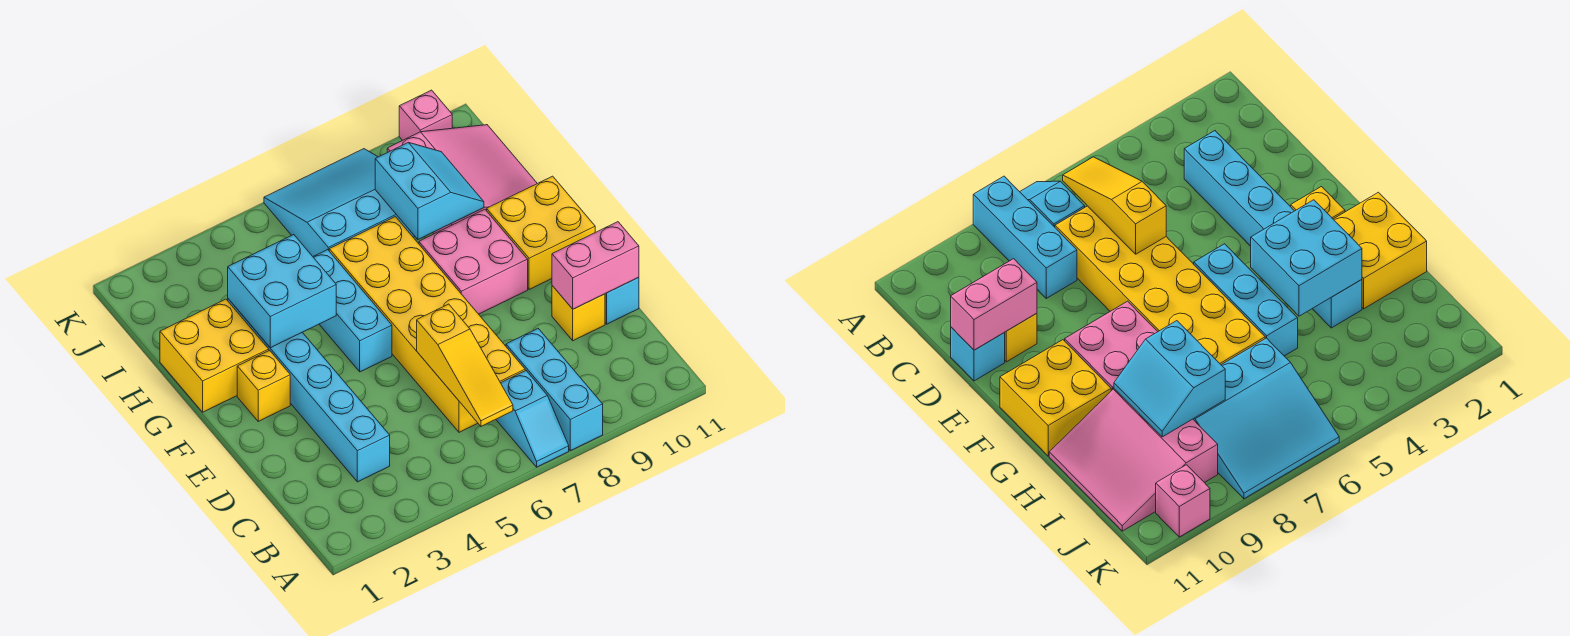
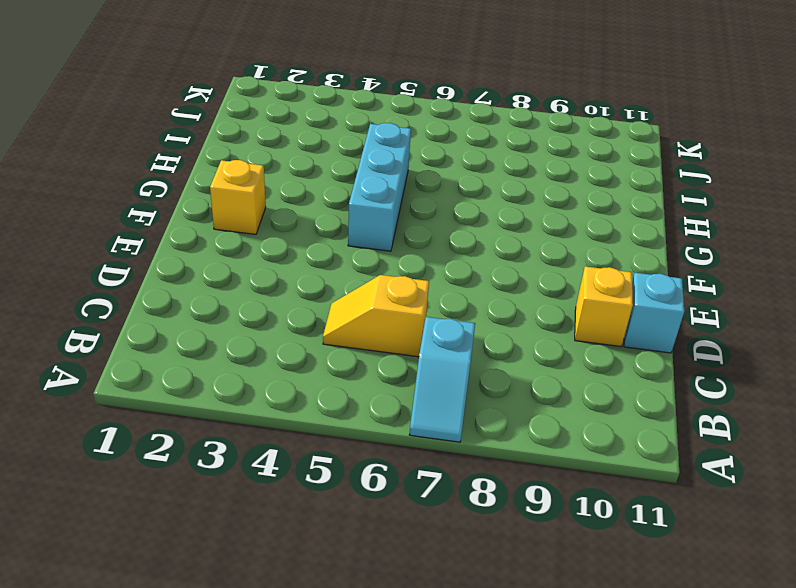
yellow 1x2 slope [323,275,429,357] -> yellow 2x6 brick [329,217,525,432]
none -> cyan 1x3 brick [506,329,603,451]
none -> cyan 1x6 brick [228,299,390,482]
none -> pink 2x2 brick [419,209,528,314]

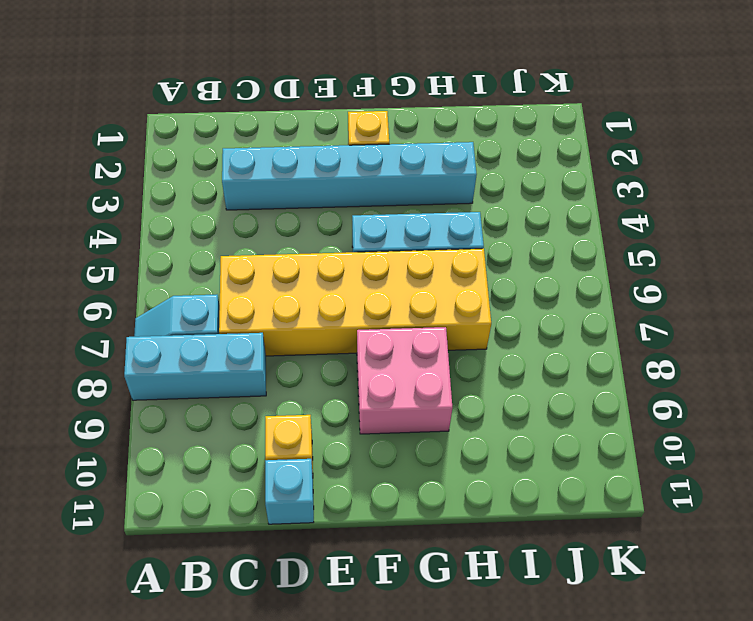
none -> yellow 2x2 brick [487,176,595,289]
none -> yellow 2x2 brick [160,299,269,412]
none -> pink 3x3 slope [387,125,537,234]

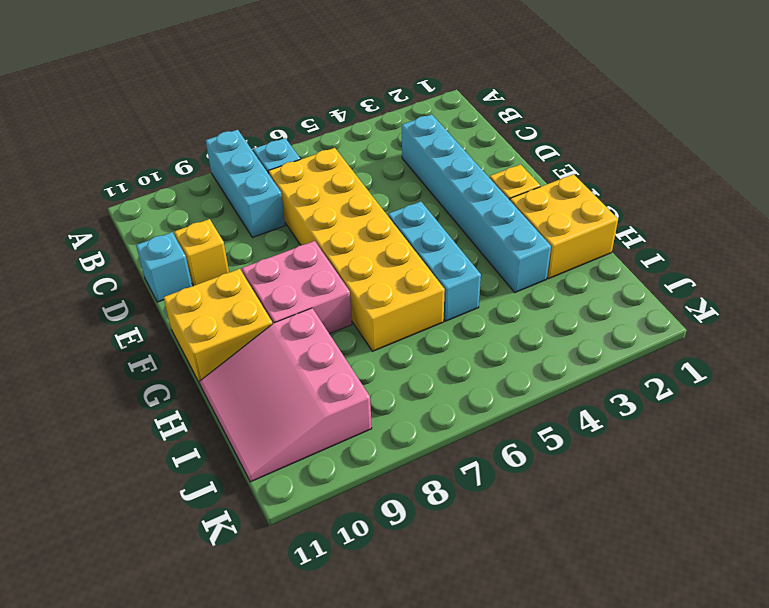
none -> cyan 3x3 slope [264,149,415,256]
none -> pink 1x1 brick [399,90,452,141]
none -> yellow 1x3 slope [417,304,513,426]

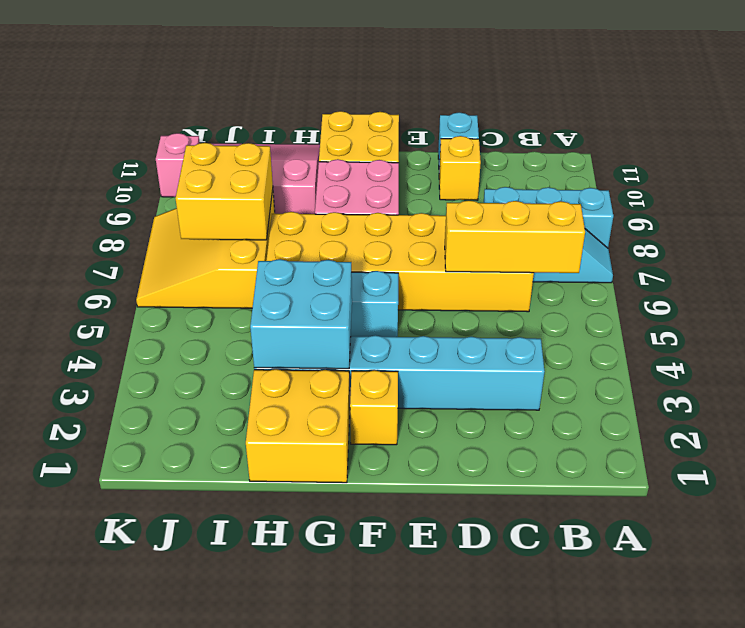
yellow 1x3 brick [445,200,585,273] -> yellow 1x3 slope [417,304,513,426]
yellow 3x3 slope [136,190,275,308] -> cyan 3x3 slope [264,149,415,256]
yellow 2x2 brick [176,143,273,240] -> cyan 2x2 slope [375,143,484,239]
none -> pink 1x2 brick [552,222,639,309]

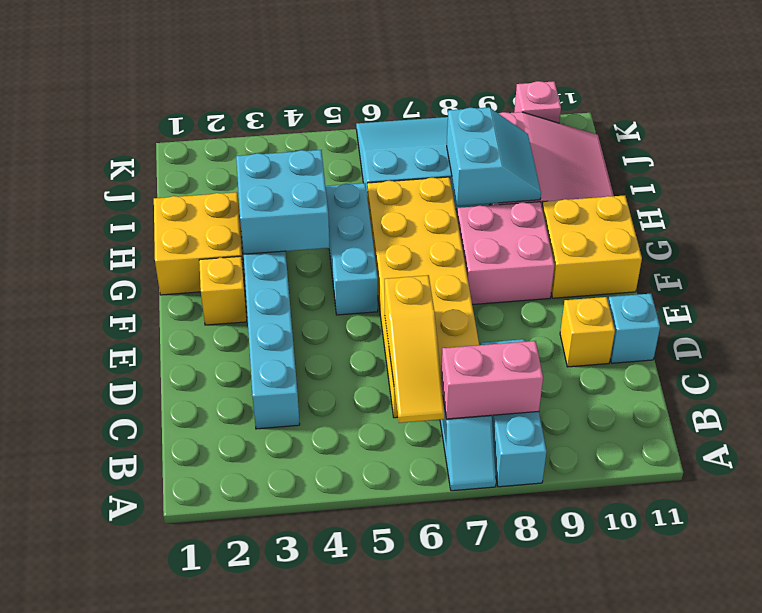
pink 1x2 brick [441,341,543,419] -> pink 1x2 brick moved to [552,222,639,309]

